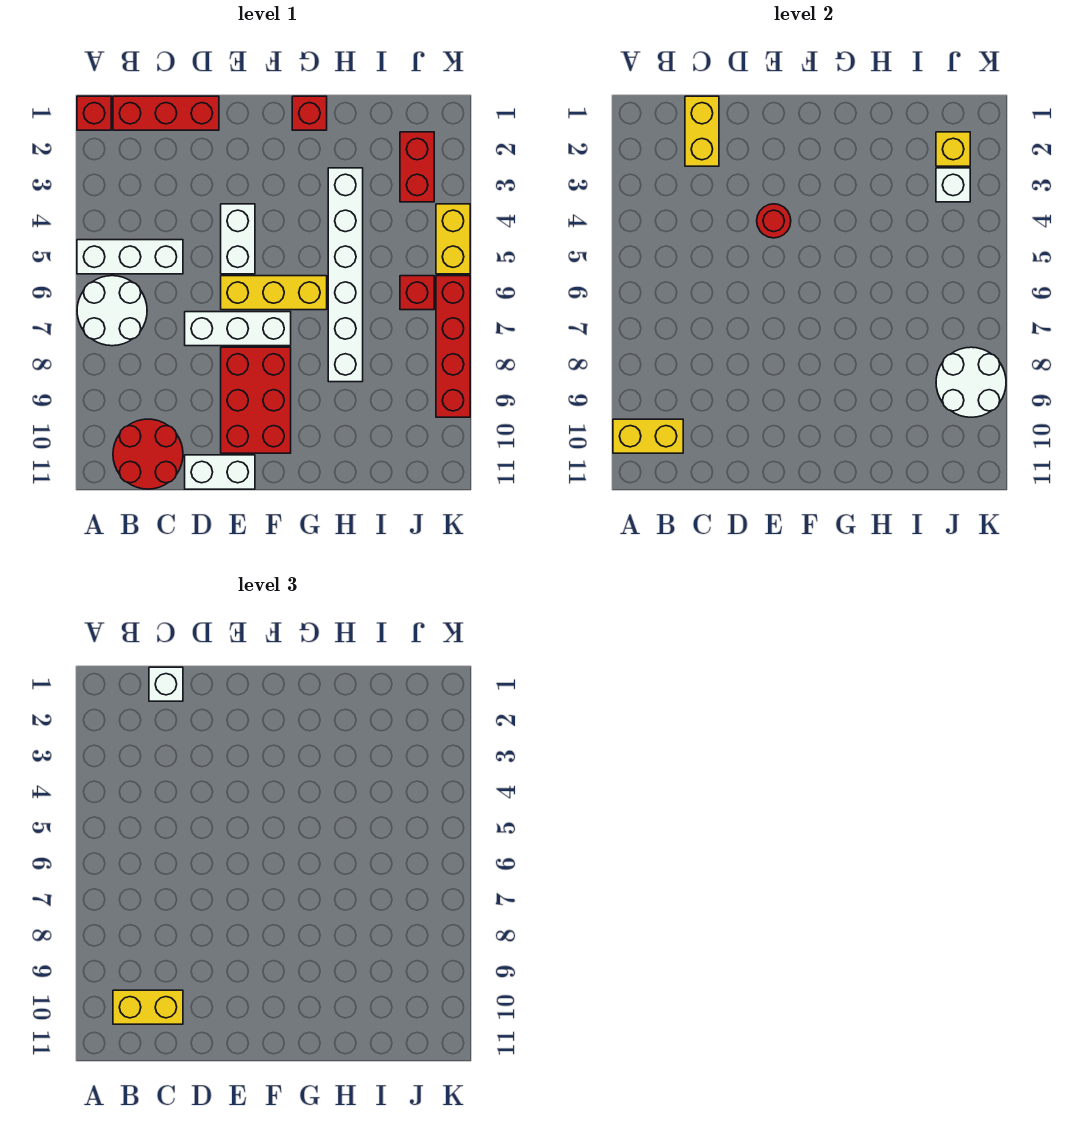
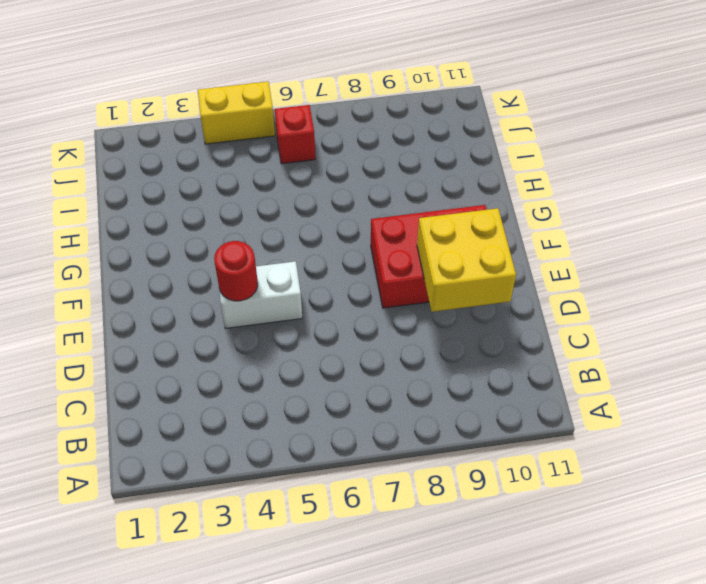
yellow 2x2 brick [417,208,516,312] -> none
none -> red 1x1 brick [77,96,111,130]
none -> white 1x3 brick [77,240,183,274]
none -> white 2x2 round brick [77,276,147,346]

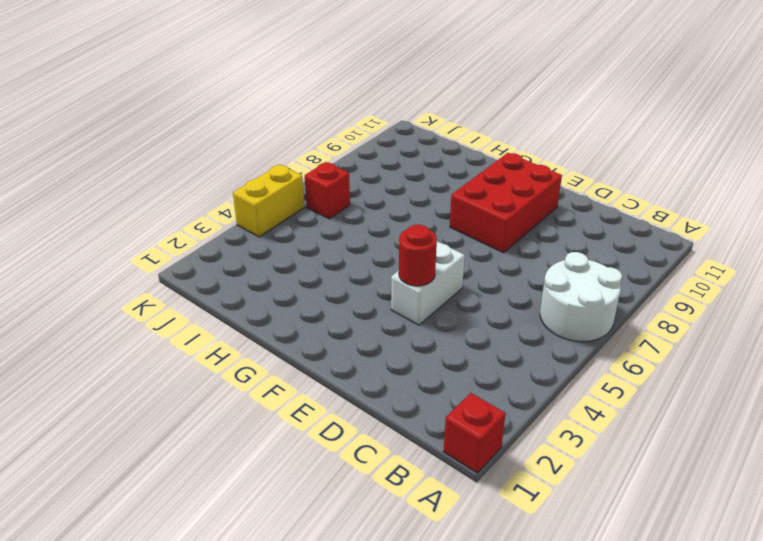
none -> white 1x3 brick [77,240,183,274]
none -> red 1x3 brick [113,96,219,130]
none -> red 2x2 round brick [113,419,183,489]

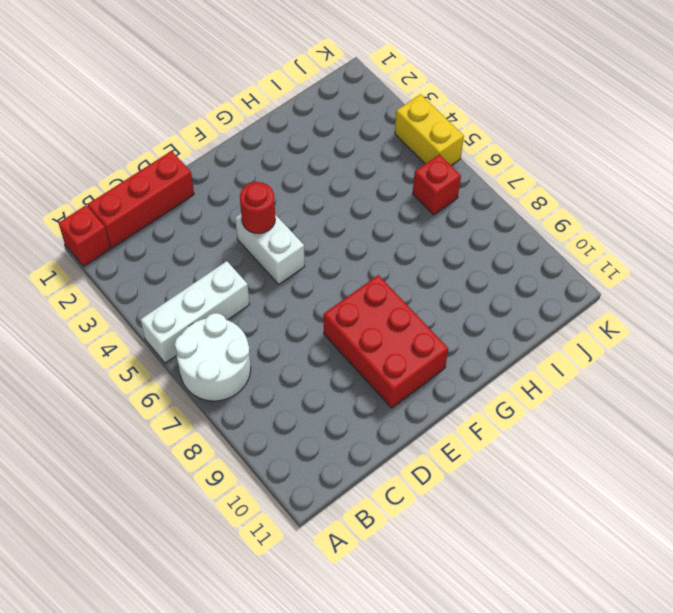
none -> red 2x2 round brick [113,419,183,489]
none -> white 1x3 brick [185,312,291,346]
none -> white 1x2 brick [185,455,255,489]

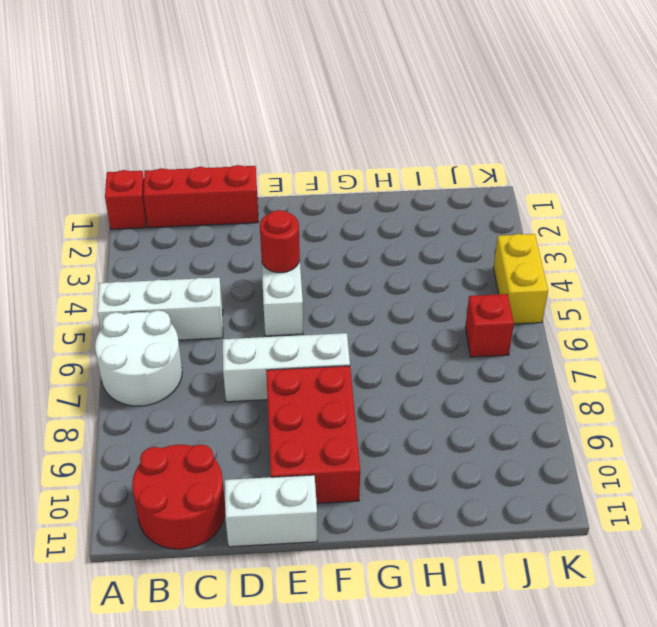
none -> yellow 1x3 brick [221,276,327,310]
none -> red 1x1 brick [292,96,327,130]
none -> white 1x6 brick [328,168,363,382]

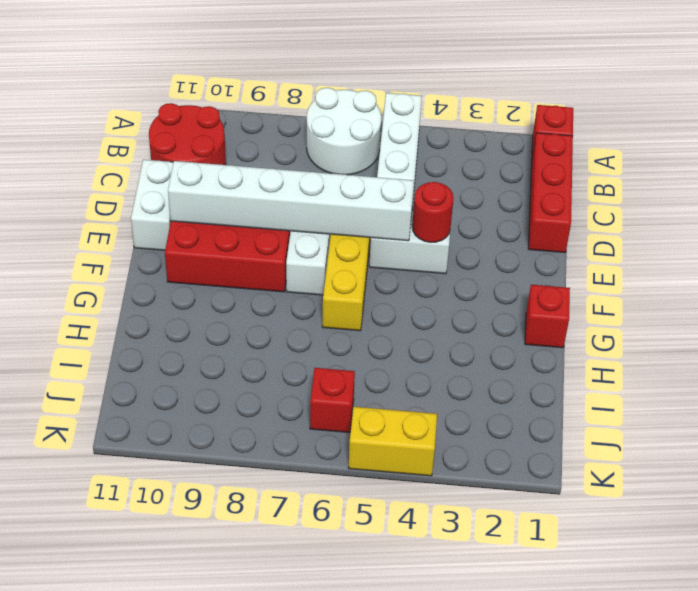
white 1x6 brick [168,161,414,241] -> white 1x6 brick moved to [328,168,363,382]
none -> red 1x2 brick [400,132,434,202]
none -> red 1x4 brick [436,276,470,417]
none -> yellow 1x2 brick [613,419,683,453]

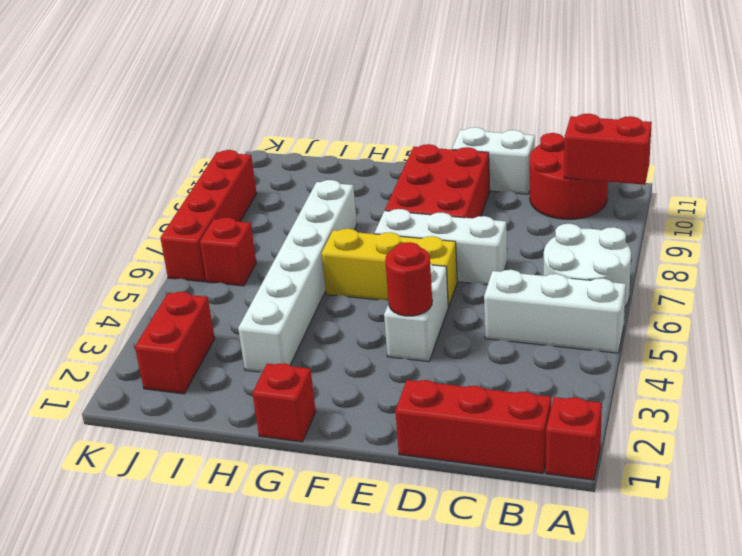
red 1x2 brick [564,114,652,185] -> yellow 1x2 brick [613,419,683,453]
none -> yellow 1x2 brick [436,204,470,274]
none -> yellow 1x2 brick [685,96,719,166]
none -> yellow 1x1 brick [936,132,970,166]

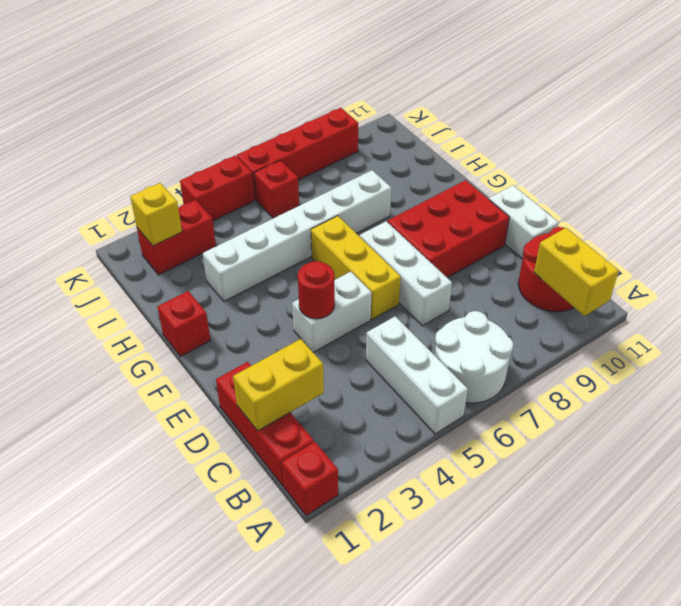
red 1x2 brick [180,156,254,221] -> yellow 1x2 brick [436,204,470,274]
none -> white 1x1 brick [936,168,970,202]
none -> white 2x2 round brick [936,347,1006,417]
none -> yellow 1x2 brick [113,990,183,1024]

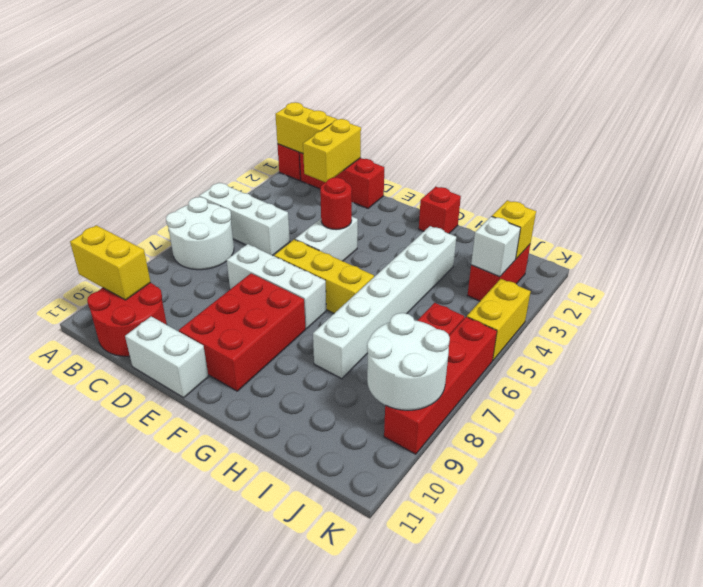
yellow 1x2 brick [275,102,337,154] -> yellow 1x2 brick moved to [113,990,183,1024]
none -> white 1x1 brick [149,667,183,701]

